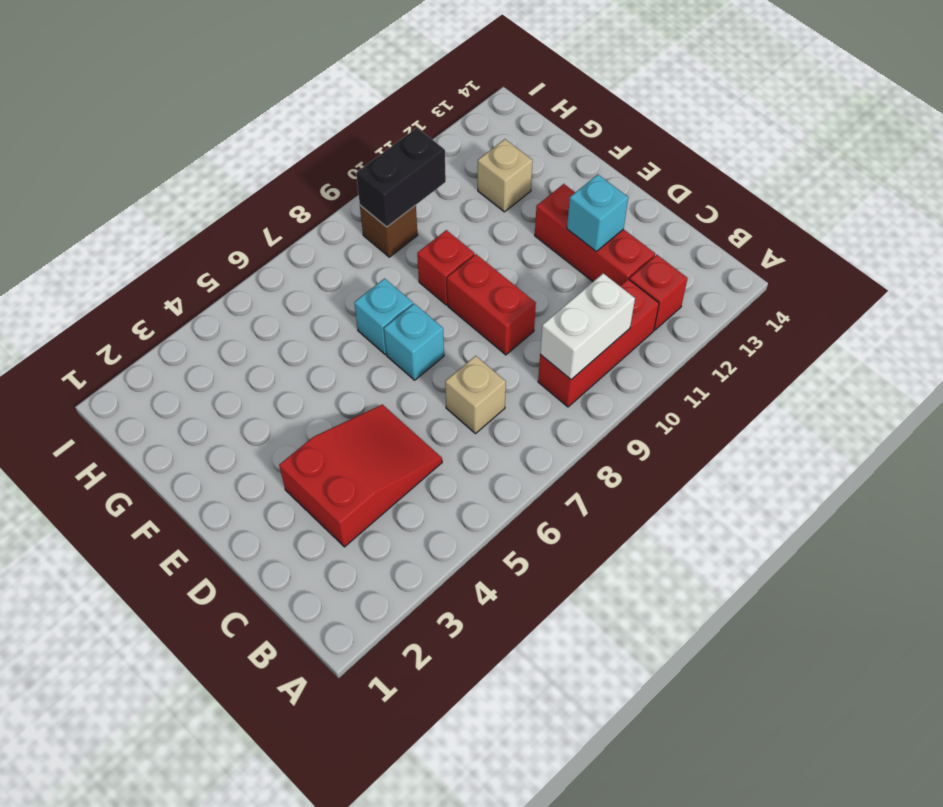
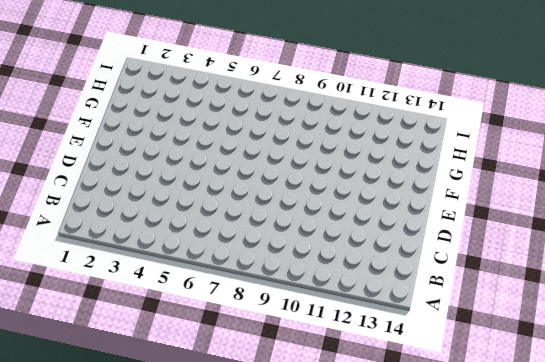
none -> red 1x3 brick [538,279,659,407]
none -> red 1x1 brick [629,255,688,330]
none -> red 2x3 slope [279,404,442,547]

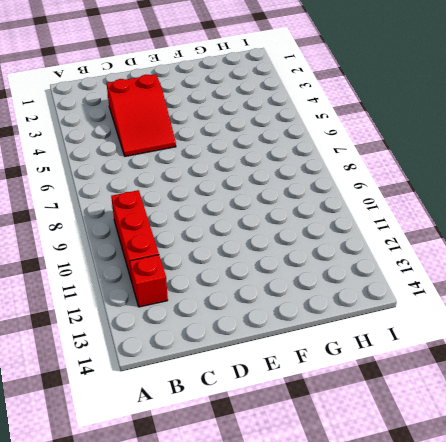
none -> tan 1x1 brick [445,356,506,433]
none -> red 1x3 brick [535,184,655,286]
none -> red 1x2 brick [447,254,536,355]

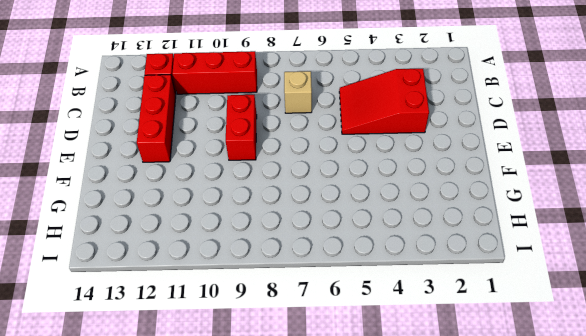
none -> cyan 1x1 brick [384,304,444,380]
none -> cyan 1x1 brick [354,279,413,354]
none -> red 1x1 brick [417,230,475,305]

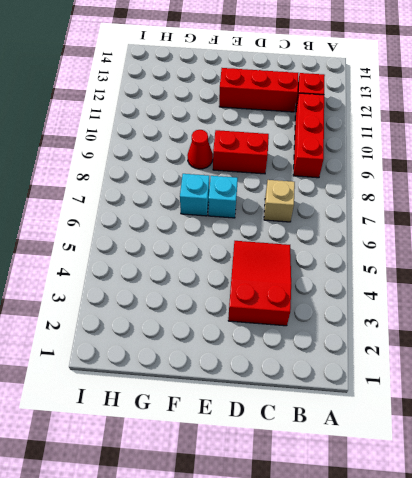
red 1x1 cone [188,130,213,169] -> red 1x1 brick [417,230,475,305]
none -> tan 1x1 brick [478,139,533,212]
none -> brown 1x1 brick [360,205,418,257]
none -> white 1x2 brick [540,273,635,379]

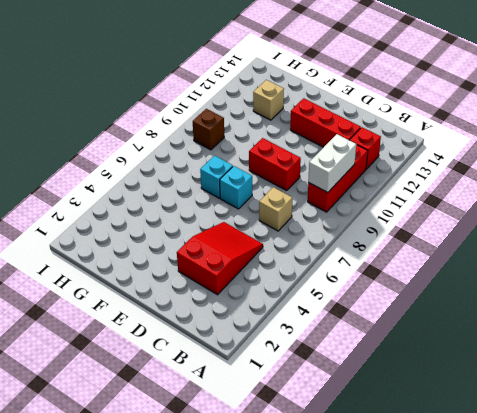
none -> red 1x1 brick [417,230,475,305]
none -> cyan 1x1 brick [567,175,628,251]
none -> black 1x2 brick [356,128,446,227]

